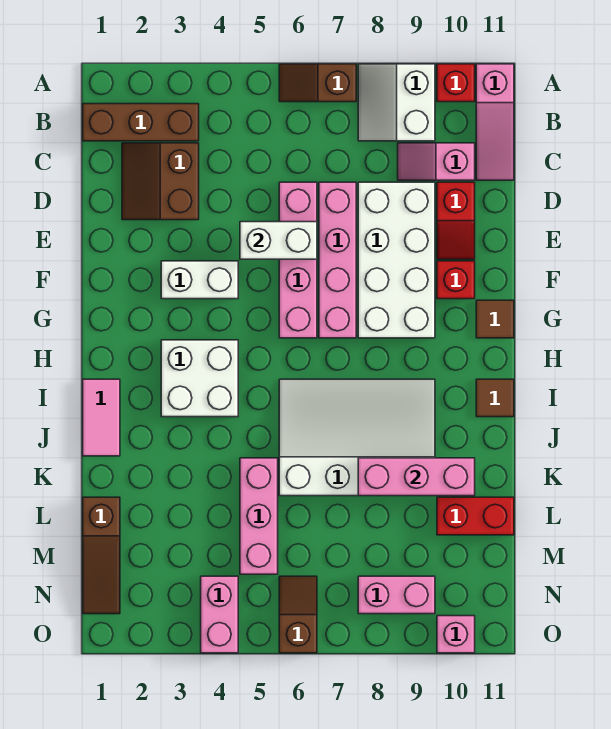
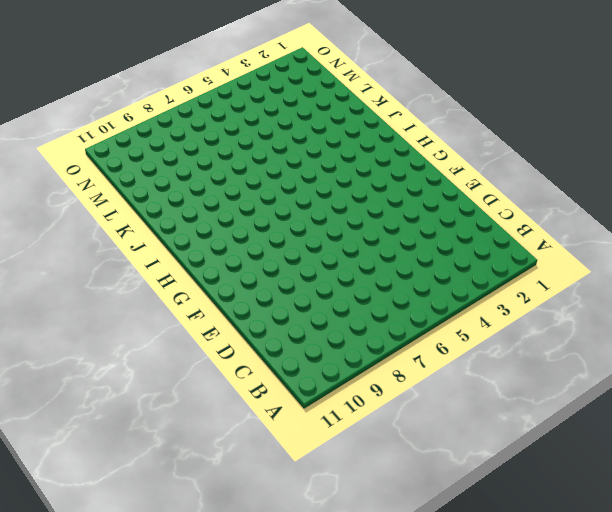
none -> brown 1x2 slope [279,64,356,102]
none -> white 2x2 slope [358,64,435,141]
none -> red 1x1 brick [437,64,475,102]

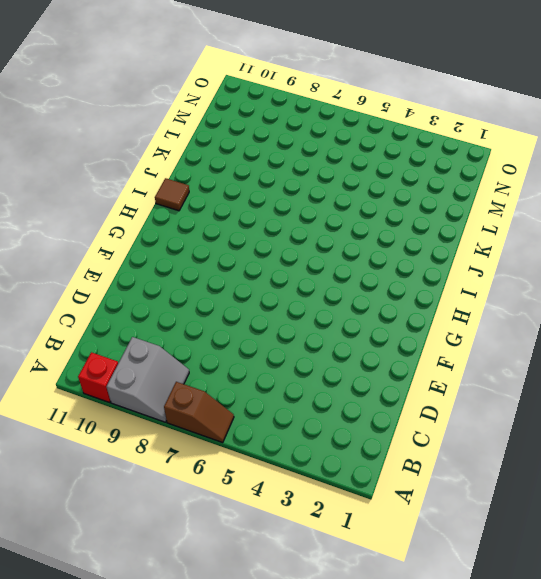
grey 2x2 slope [107,337,189,422] -> white 2x2 slope [358,64,435,141]
none -> pink 1x3 slope [476,64,514,180]
none -> brown 1x3 brick [83,104,199,141]
none -> brown 2x2 slope [122,143,199,220]

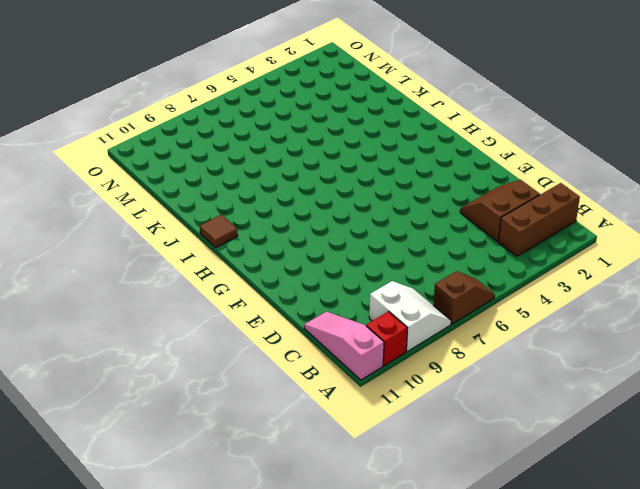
brown 2x2 slope [460,180,540,241] -> brown 2x2 slope turned to [122,143,199,220]
none -> pink 1x2 slope [398,143,475,180]
none -> pink 1x4 brick [279,182,317,338]
none -> pink 1x4 brick [319,182,356,338]

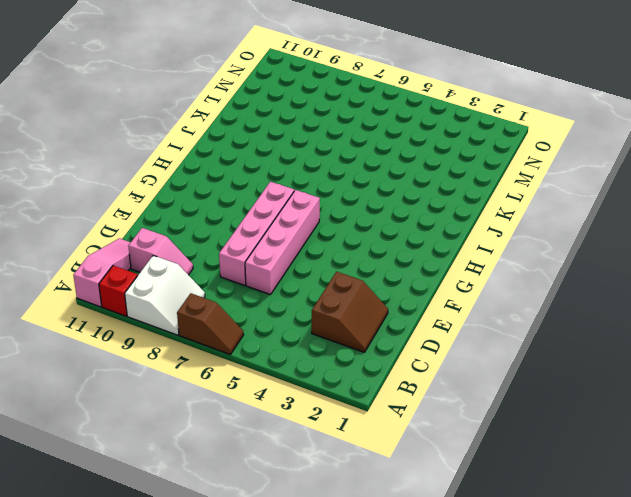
none -> brown 1x3 brick [83,104,199,141]
none -> white 2x4 brick [358,182,435,338]
none -> red 1x2 slope [437,182,475,259]

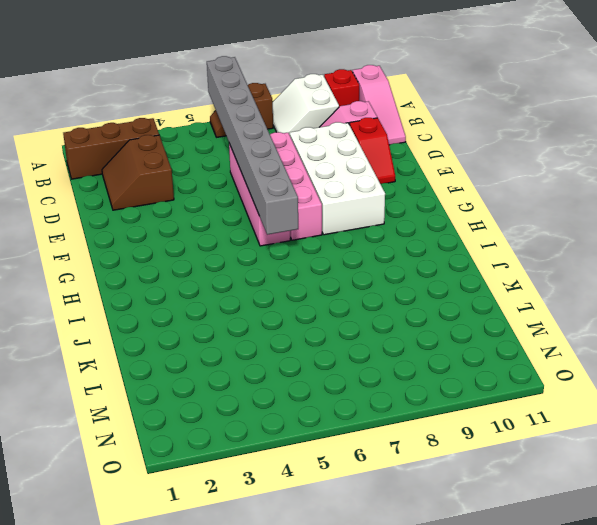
grey 1x8 brick [207,56,298,235] -> white 1x2 brick [240,222,317,259]
none -> white 1x2 brick [161,261,238,299]
none -> red 1x1 brick [437,261,475,299]
none -> brown 1x1 tile [476,300,514,338]

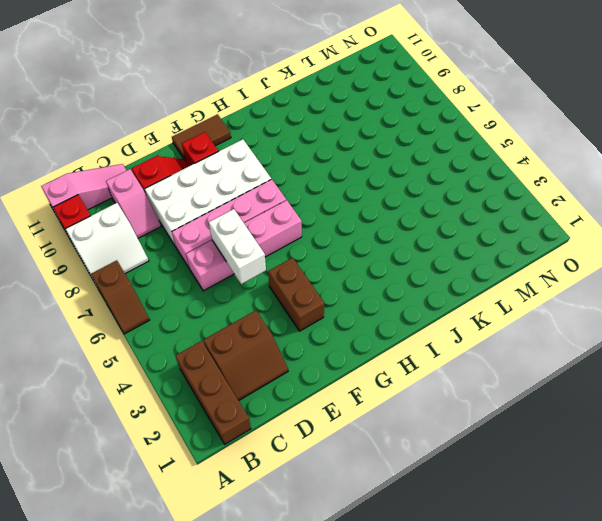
brown 1x2 brick [268,258,324,331] -> white 1x2 brick [161,261,238,299]
brown 1x2 tile [172,114,231,160] -> brown 1x1 tile [476,300,514,338]
none -> white 2x2 brick [161,340,238,417]
none -> pink 1x2 tile [83,379,120,456]
none -> white 3x4 slope [279,379,435,496]

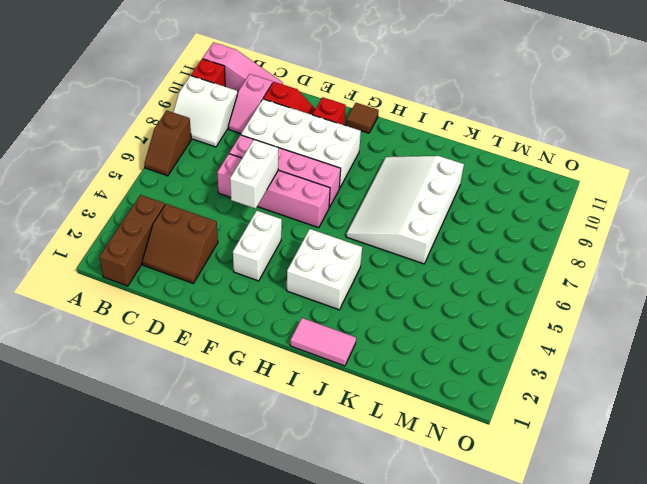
none -> brown 1x1 tile [476,379,514,417]
none -> pink 1x3 brick [240,458,278,574]
none -> brown 1x3 slope [83,497,120,614]

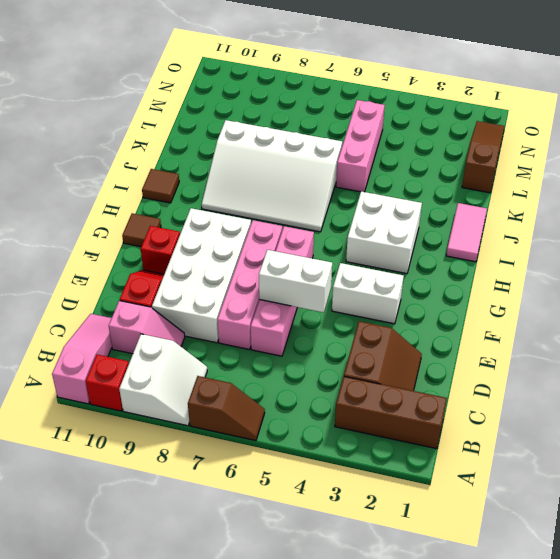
none -> red 1x2 brick [437,497,514,535]
none -> pink 1x2 brick [201,576,238,653]
none -> brown 1x2 slope [279,576,317,653]

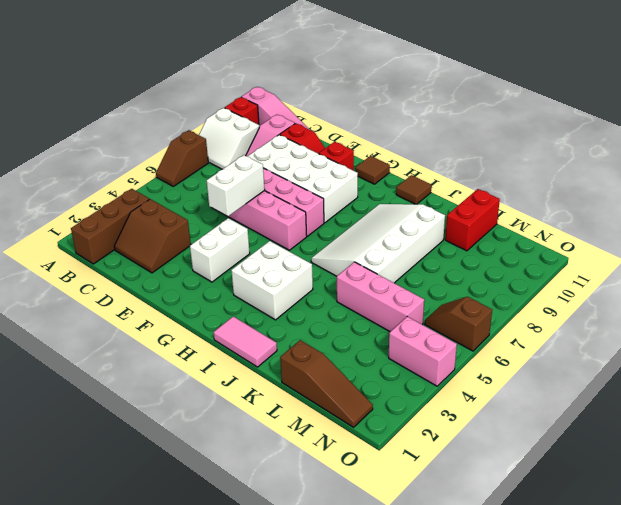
none -> pink 1x2 brick [358,576,435,614]
none -> pink 1x1 brick [437,616,475,653]
none -> pink 1x3 brick [358,458,475,496]

